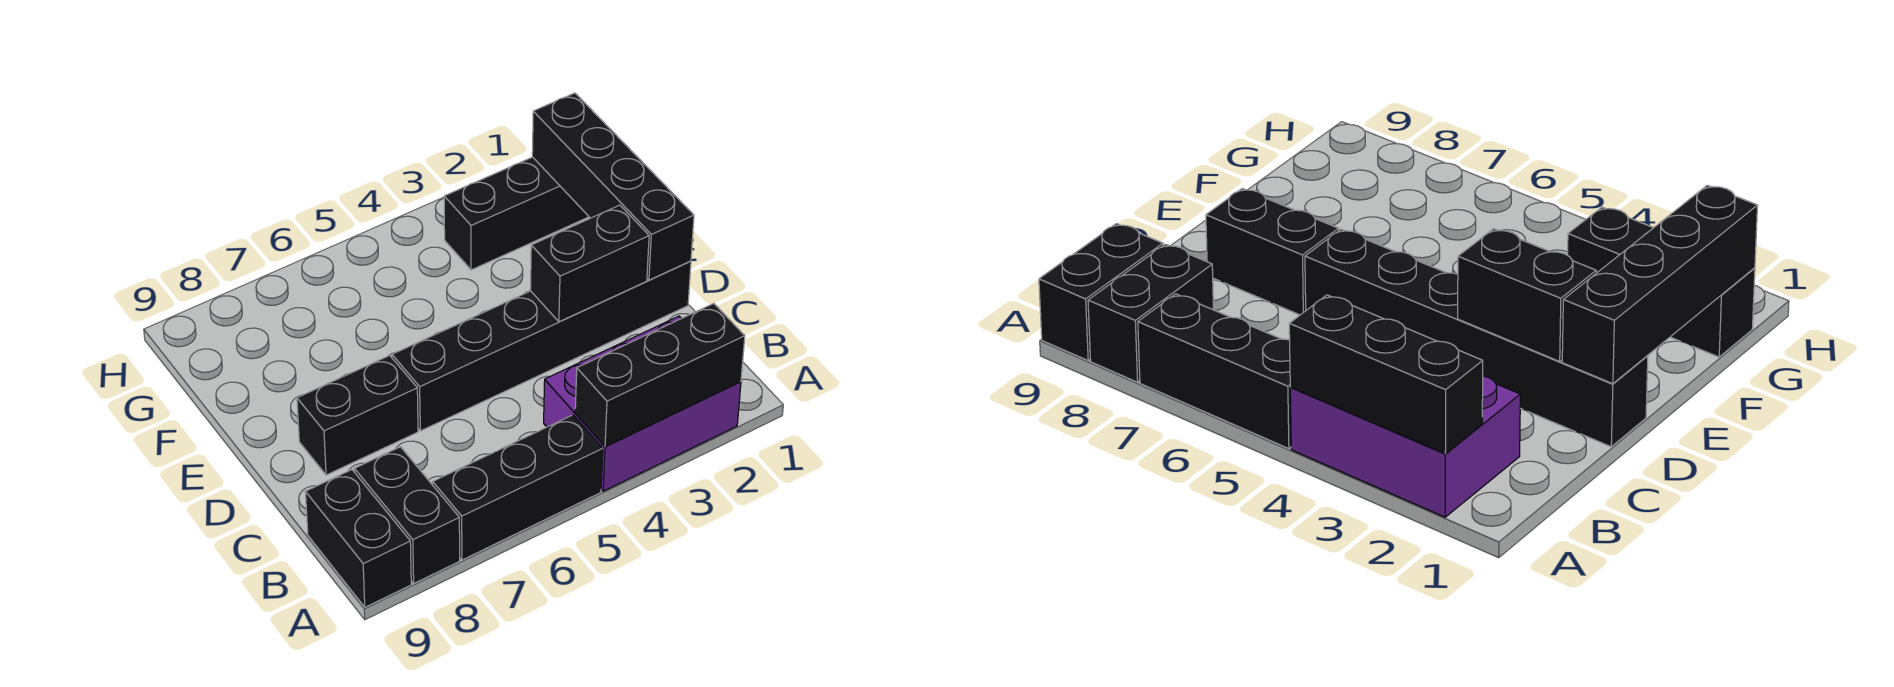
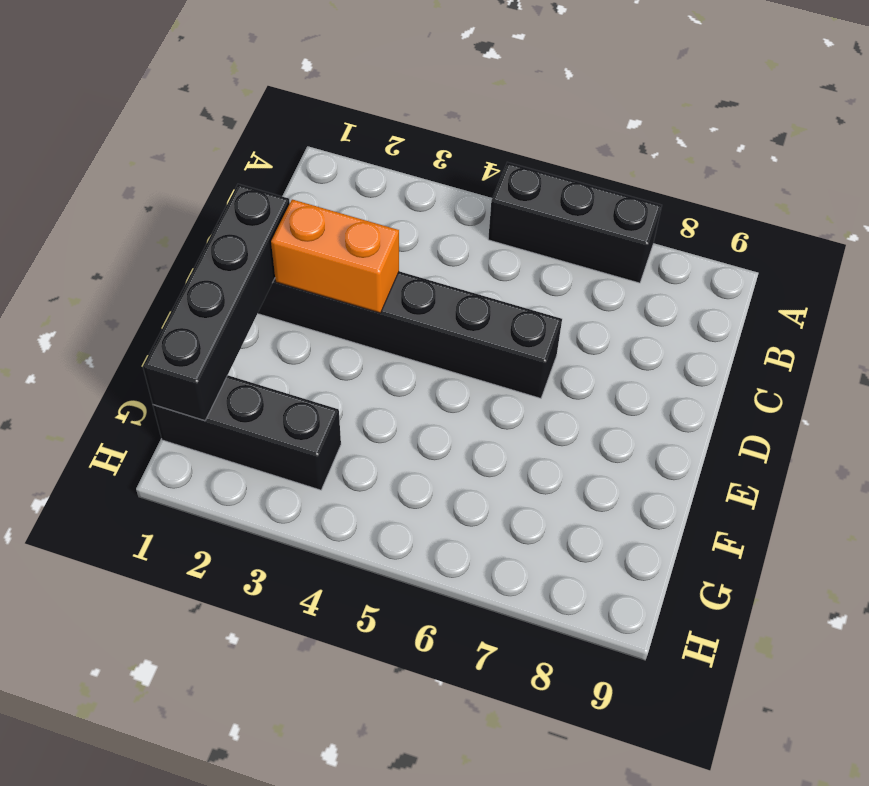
orange 1x2 brick [271,199,399,313] -> black 1x2 brick [530,205,649,322]
none -> purple 2x3 brick [544,316,741,491]
none -> black 1x2 brick [354,447,460,583]

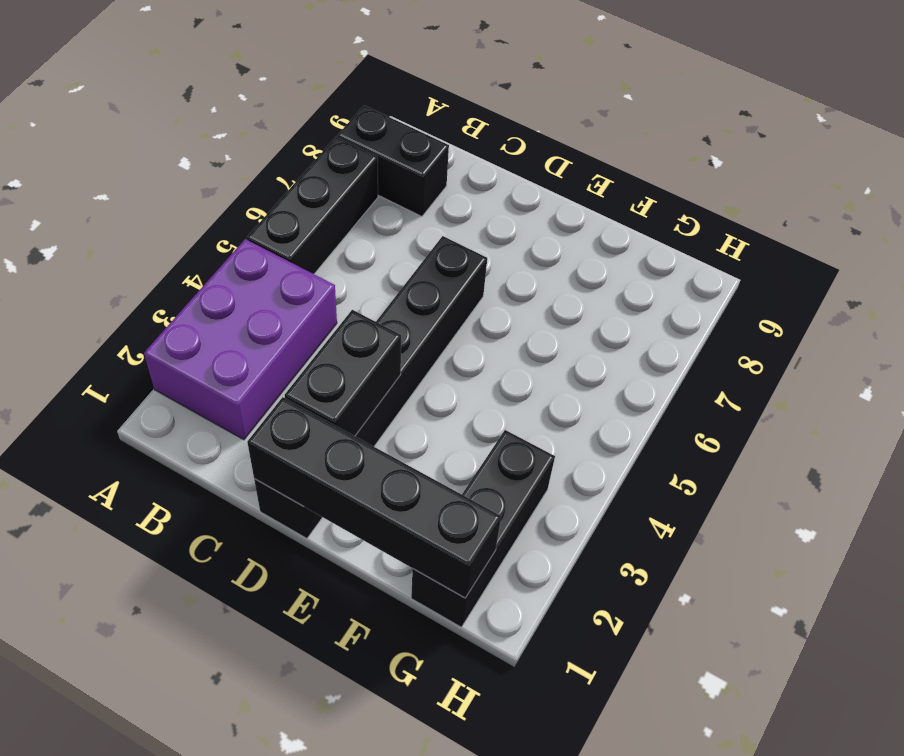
none -> black 1x2 brick [306,470,411,607]
none -> black 1x2 brick [297,356,418,475]

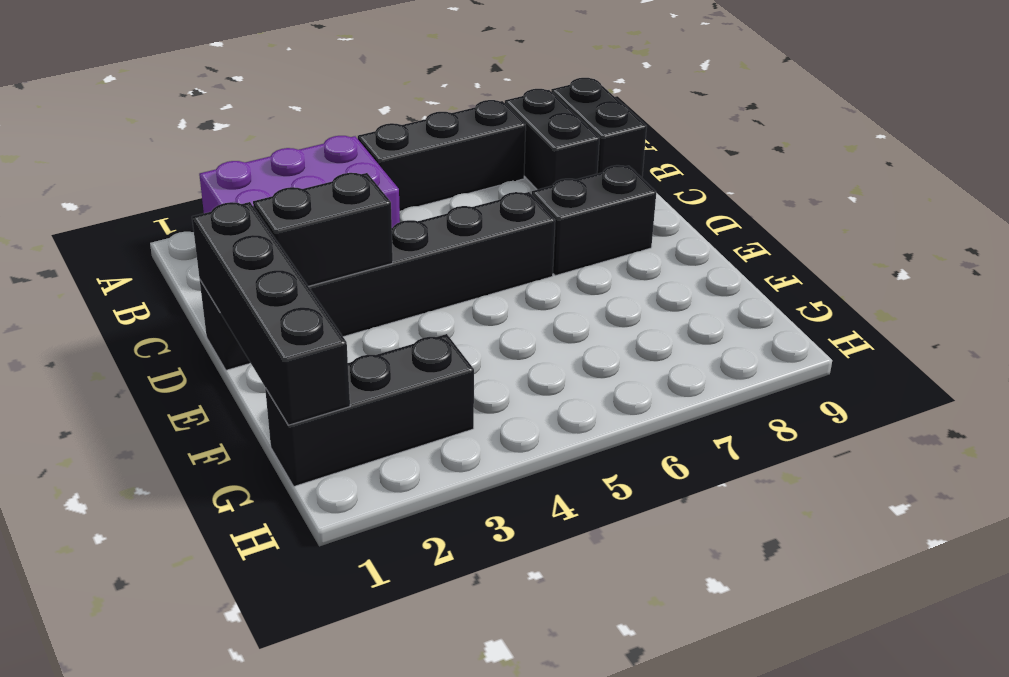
none -> black 1x3 brick [575,304,745,447]

